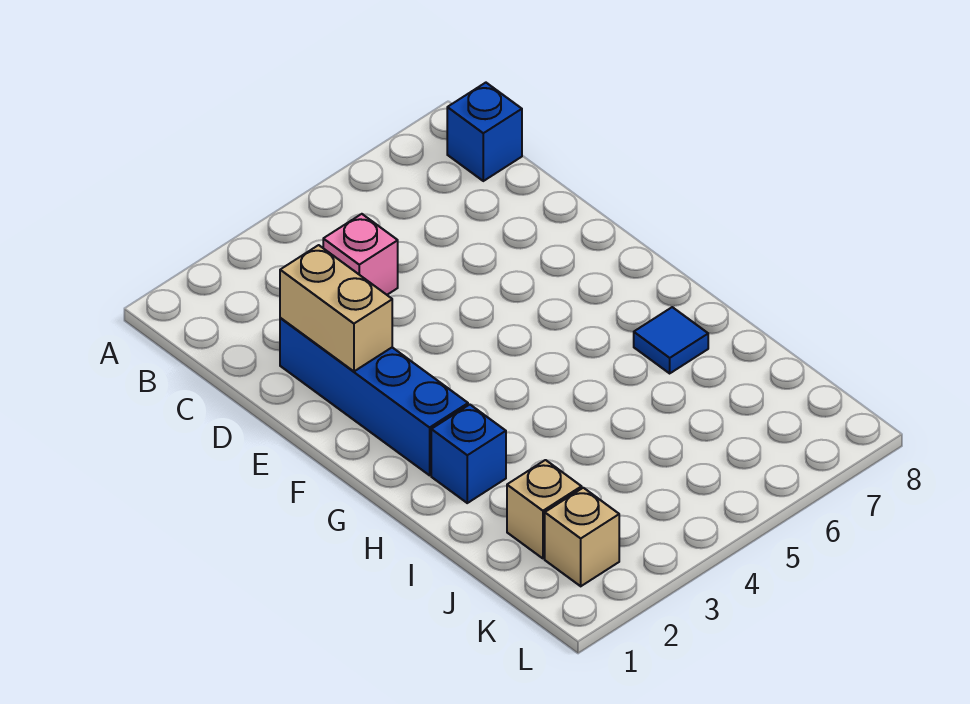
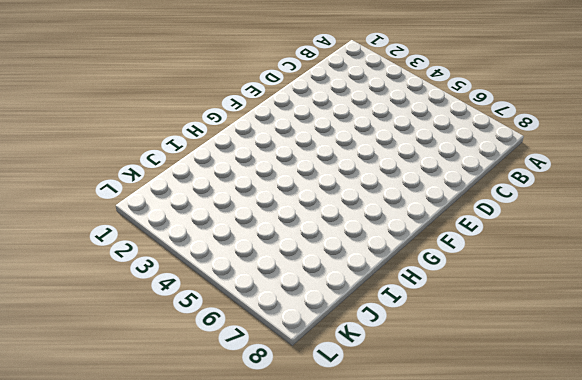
none -> blue 1x1 brick [447,83,522,181]
none -> pink 1x1 brick [323,214,398,295]

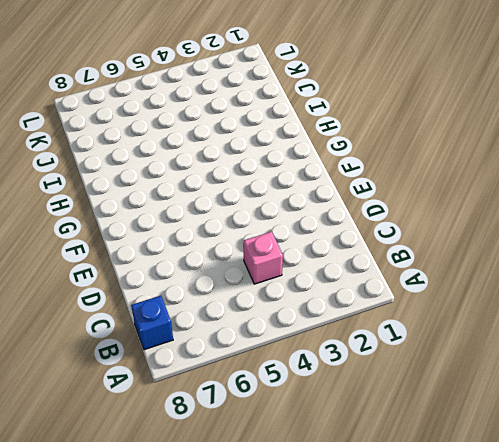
none -> blue 1x4 brick [280,318,468,475]
none -> blue 1x1 brick [431,405,506,503]

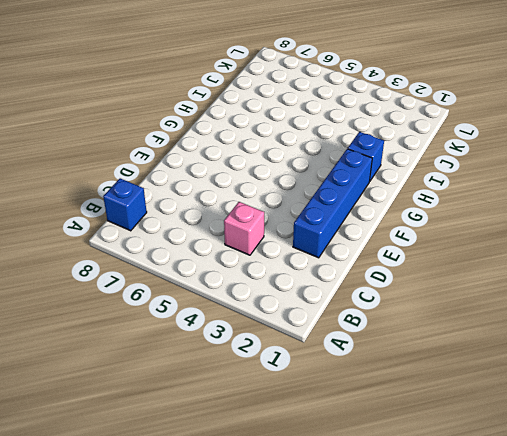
none -> blue 1x1 tile [634,307,708,373]
none -> tan 1x1 brick [507,460,582,558]

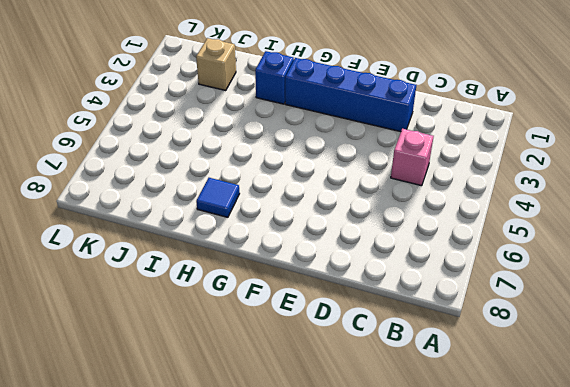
none -> blue 1x1 brick [447,83,522,181]
none -> tan 1x1 brick [545,488,619,586]

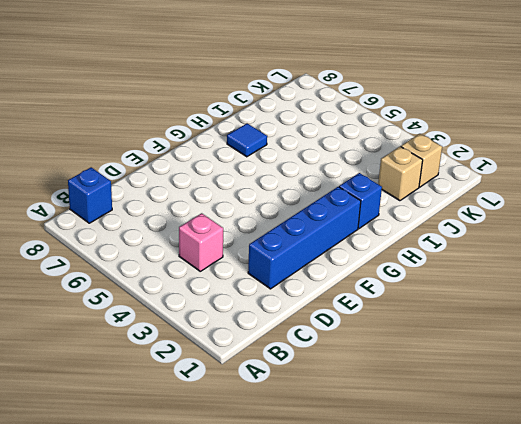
none -> tan 1x2 brick [280,245,392,371]

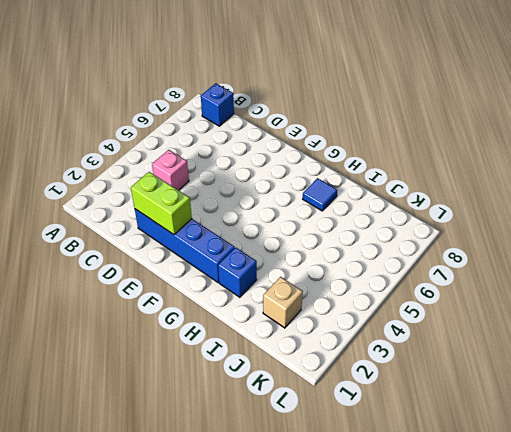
lime 1x2 brick [131,172,192,235] -> tan 1x2 brick [280,245,392,371]
none -> tan 1x1 brick [545,488,619,586]

